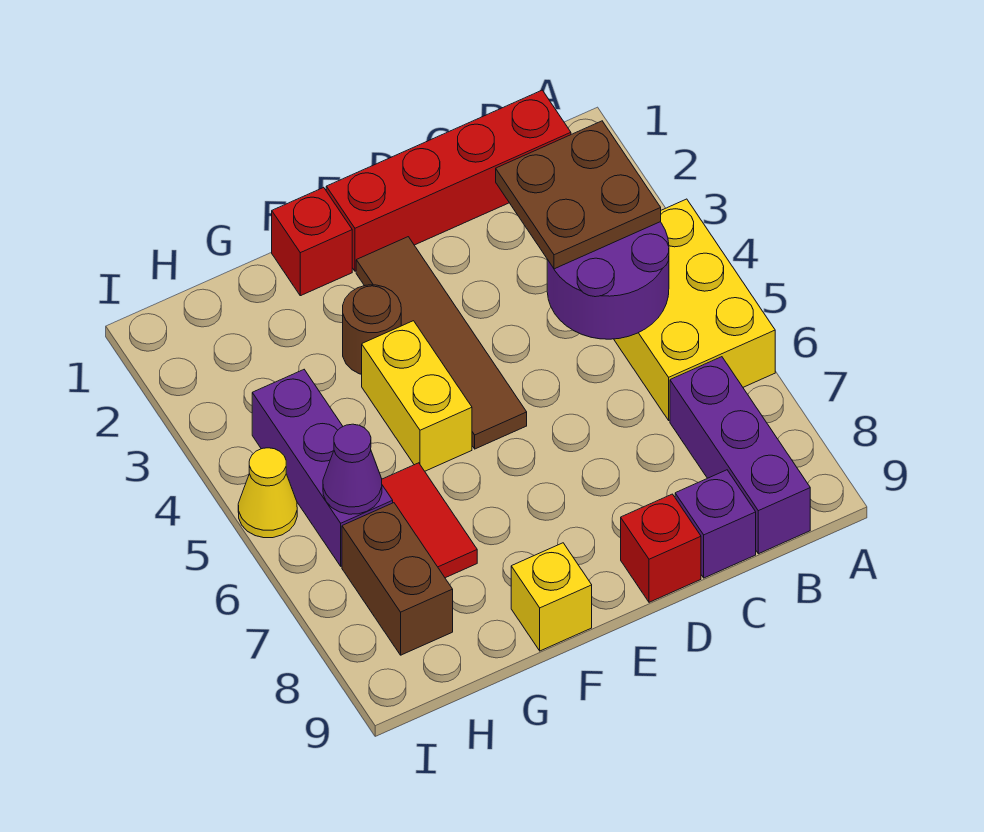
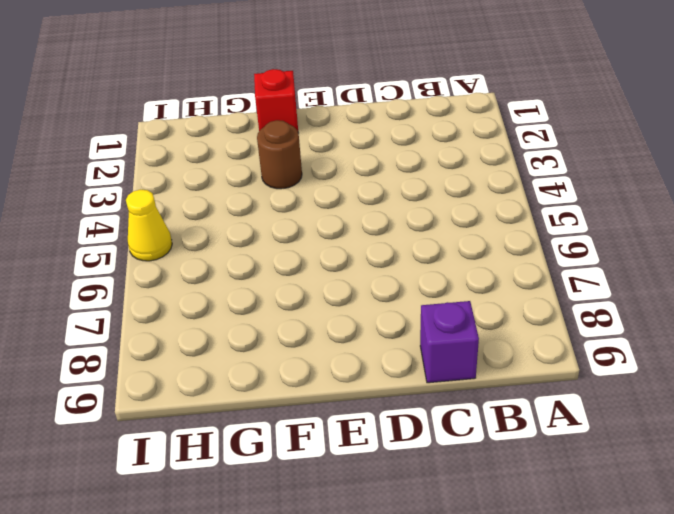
none -> yellow 2x3 brick [614,199,775,420]
none -> red 1x4 brick [326,90,571,271]
none -> purple 1x3 brick [670,357,810,554]

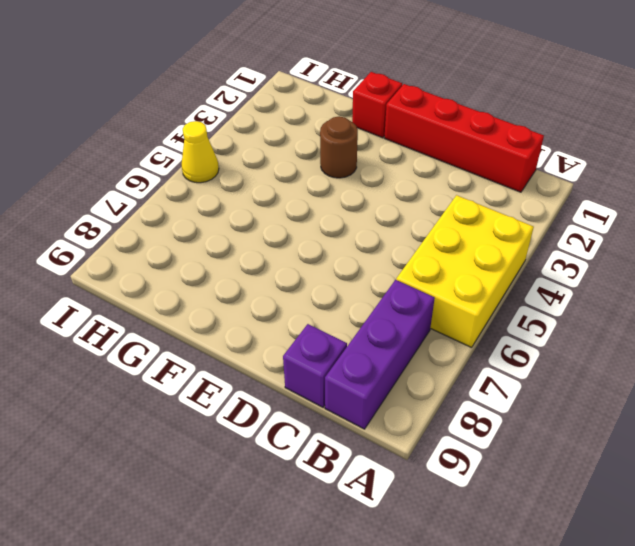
none -> red 1x1 brick [621,494,701,602]
none -> brown 1x4 tile [356,237,527,449]
none -> yellow 1x2 brick [362,321,472,471]

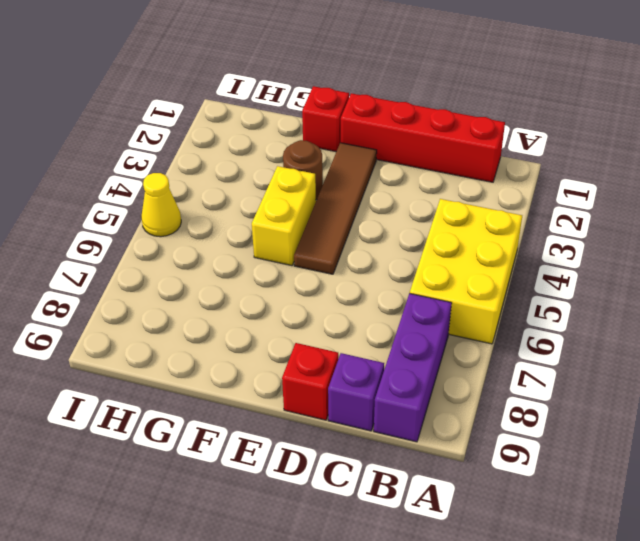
none -> yellow 1x1 brick [511,543,592,651]
none -> red 1x2 tile [382,463,477,578]
none -> purple 1x3 brick [252,370,393,566]

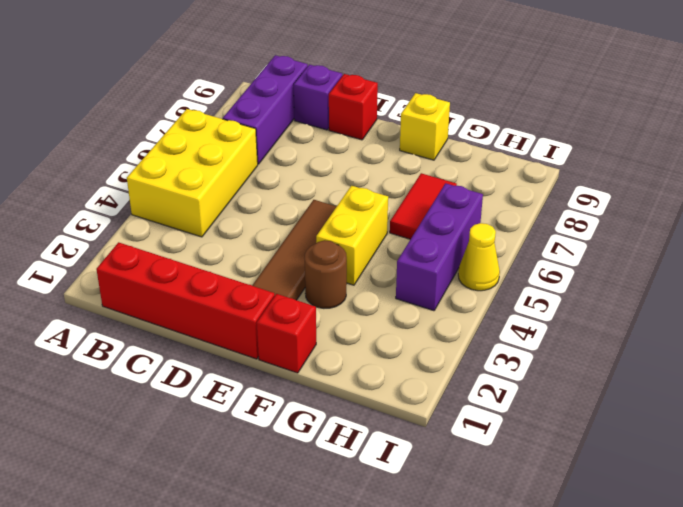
none -> brown 1x2 brick [342,503,453,655]
none -> purple 2x2 round brick [547,222,669,339]
none -> purple 1x1 cone [323,424,382,514]

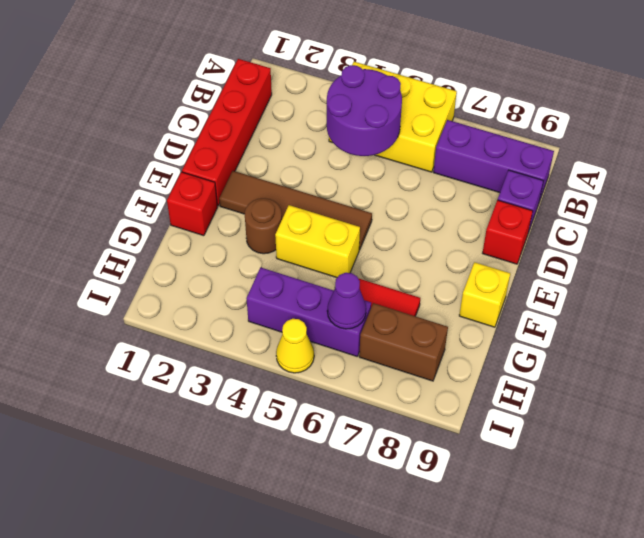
none -> brown 2x2 plate [496,121,661,269]

